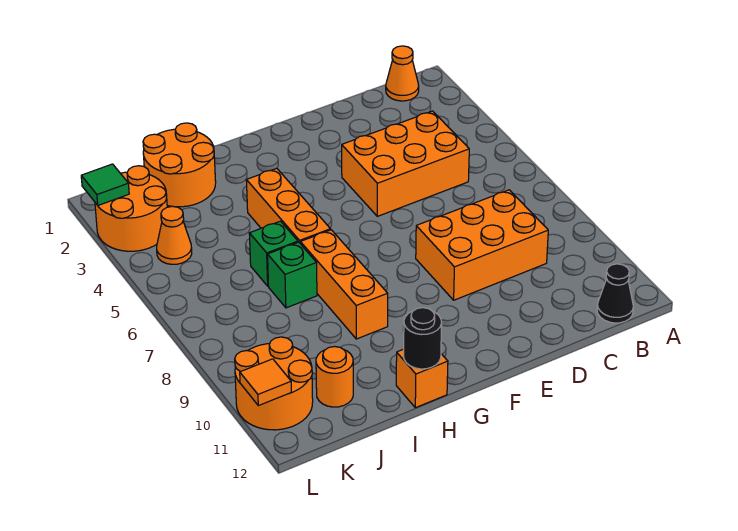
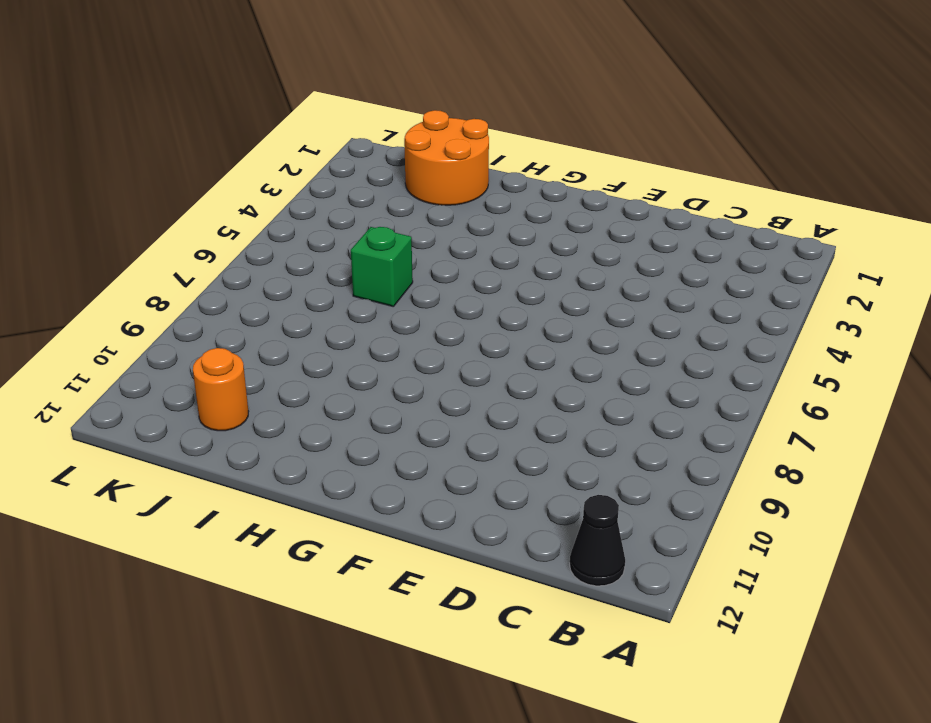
none -> orange 1x1 cone [386,46,419,101]
none -> orange 2x3 brick [342,111,469,216]
none -> orange 2x3 brick [416,190,548,300]

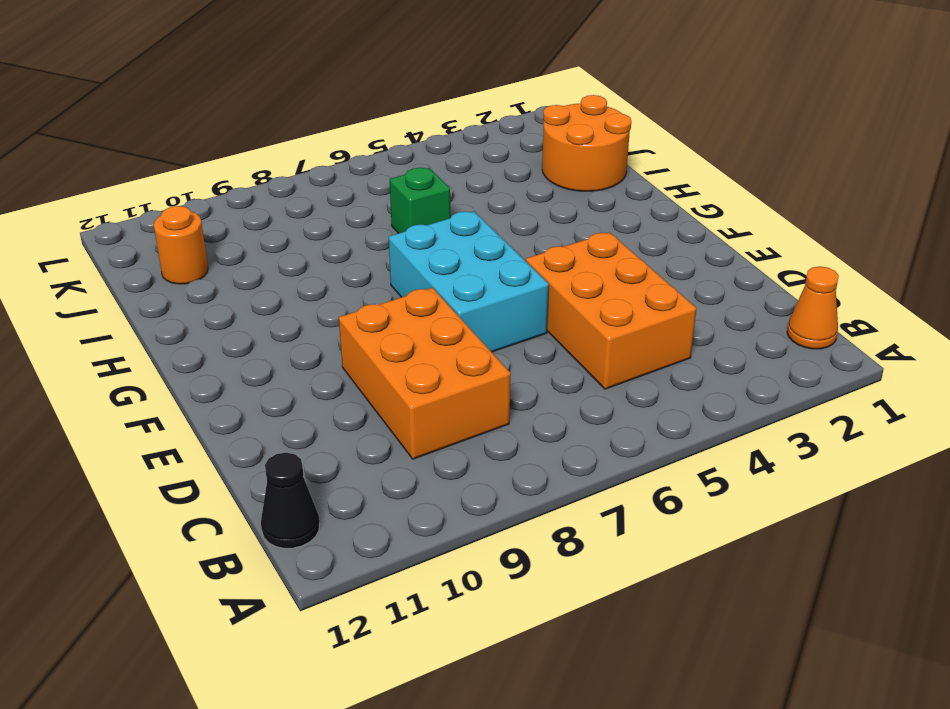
cyan 2x3 brick [389,211,549,352] -> none
none -> orange 1x3 brick [246,168,331,243]
none -> orange 1x3 brick [300,230,388,339]
none -> orange 1x1 brick [396,349,448,408]

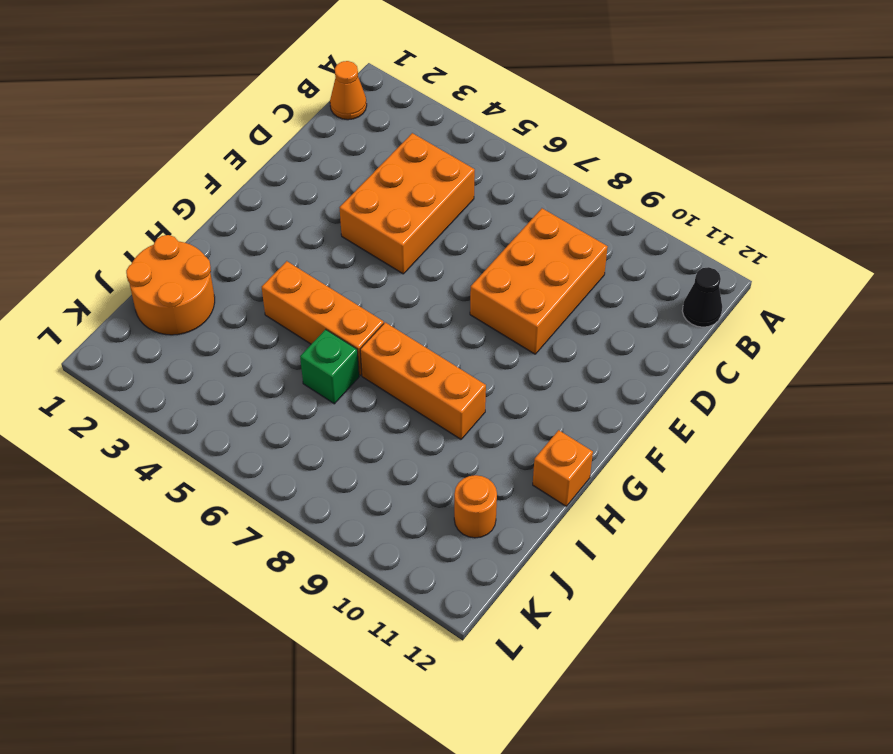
none -> green 1x1 brick [268,242,317,308]
none -> orange 2x2 round brick [95,166,167,251]
none -> orange 1x1 cone [157,206,192,264]

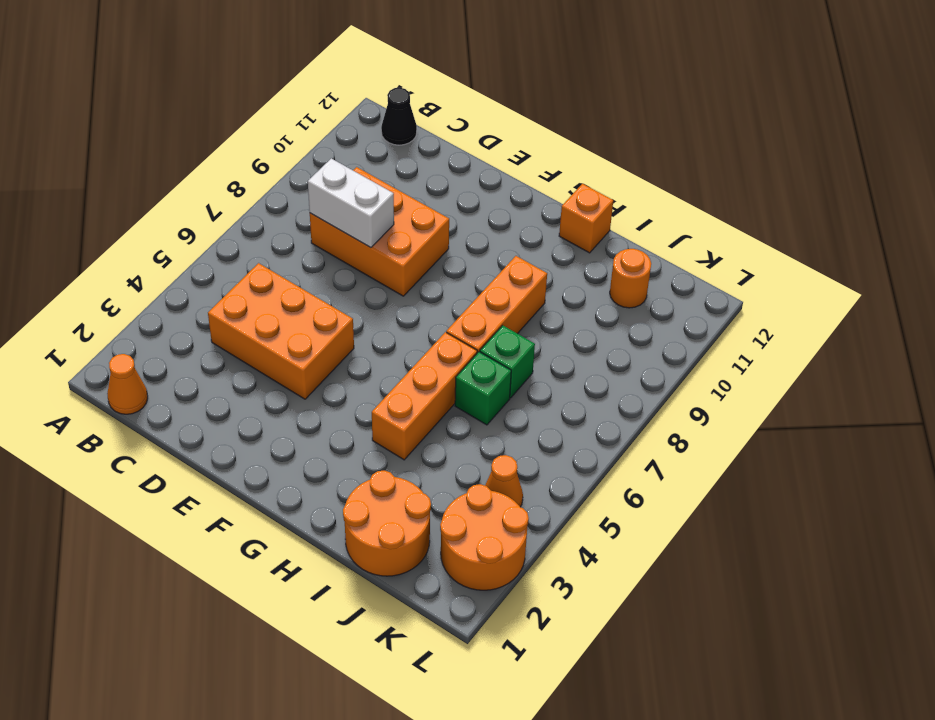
white 1x2 brick [308,158,394,248] -> none
none -> orange 2x2 round brick [235,337,313,430]
none -> black 1x1 round brick [404,308,442,369]
none -> green 1x1 tile [81,164,129,205]

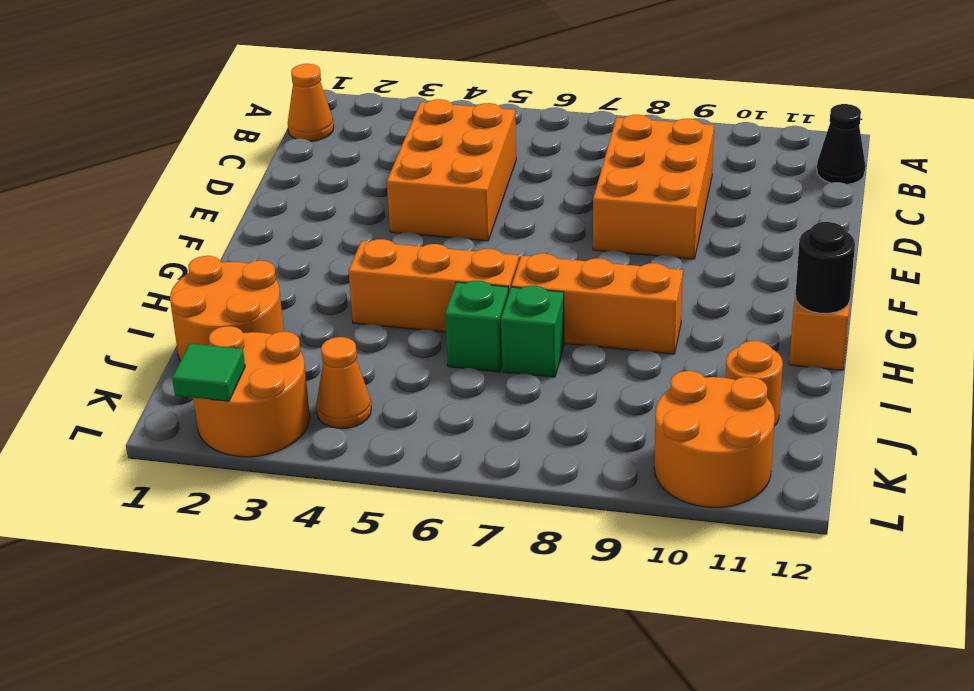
none -> orange 1x1 tile [240,359,291,406]

